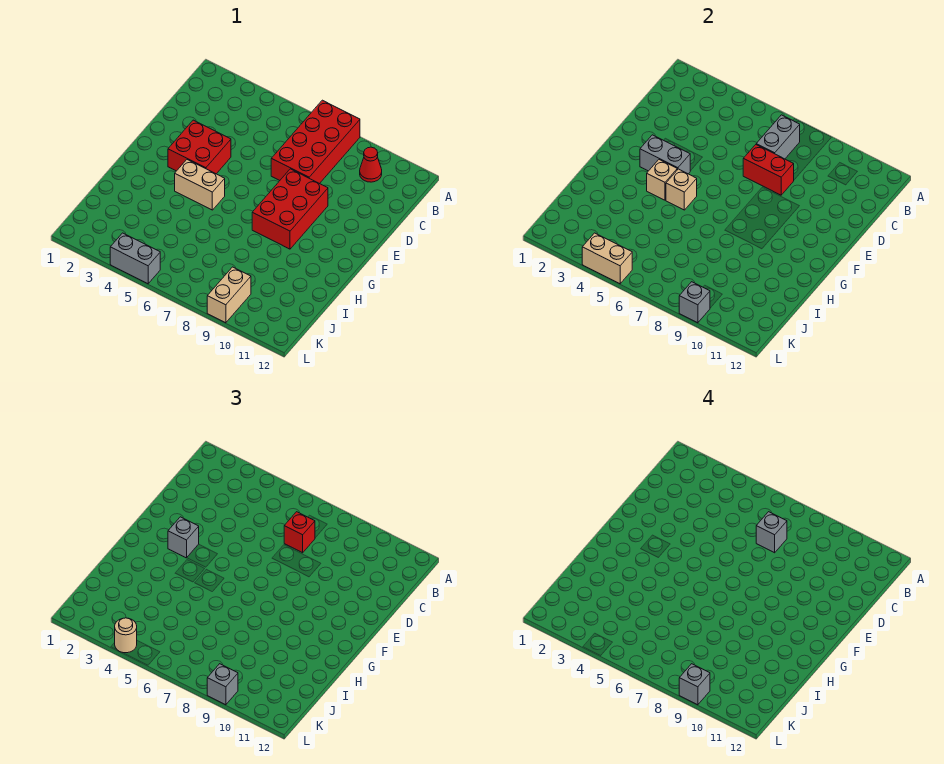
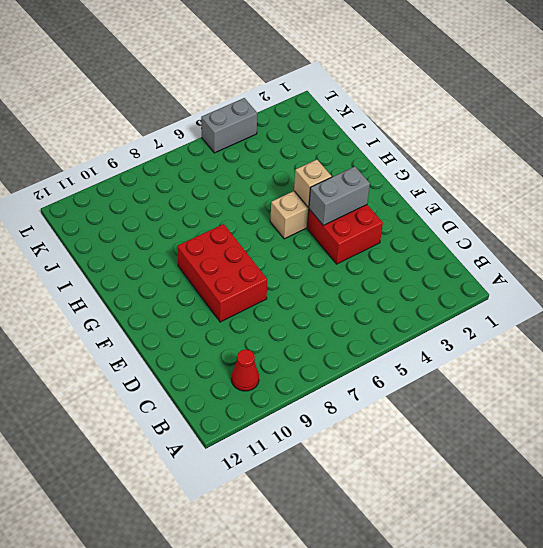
none -> red 2x4 brick [271,100,360,184]
none -> tan 1x2 brick [207,267,251,323]
none -> grey 1x2 brick [756,115,800,159]

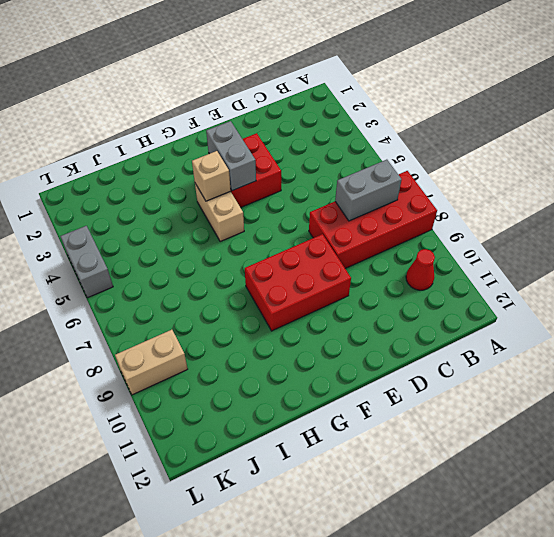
none -> red 1x2 brick [743,145,794,195]
none -> tan 1x1 brick [666,169,697,210]
none -> tan 1x2 brick [582,233,632,284]

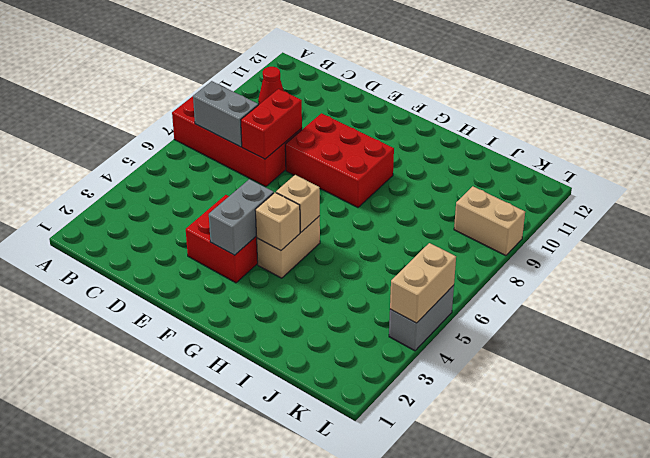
none -> grey 1x1 brick [679,282,710,323]
none -> red 1x1 brick [284,512,315,553]
none -> grey 1x1 brick [168,517,199,558]

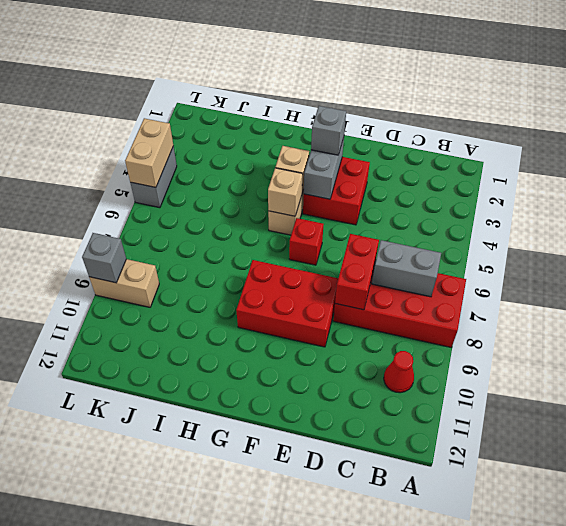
red 1x1 brick [289,218,324,265] -> red 1x1 brick moved to [284,512,315,553]
none -> tan 1x1 round brick [115,618,137,653]
none -> grey 1x1 brick [207,664,238,705]
none -> grey 1x1 brick [756,512,787,553]

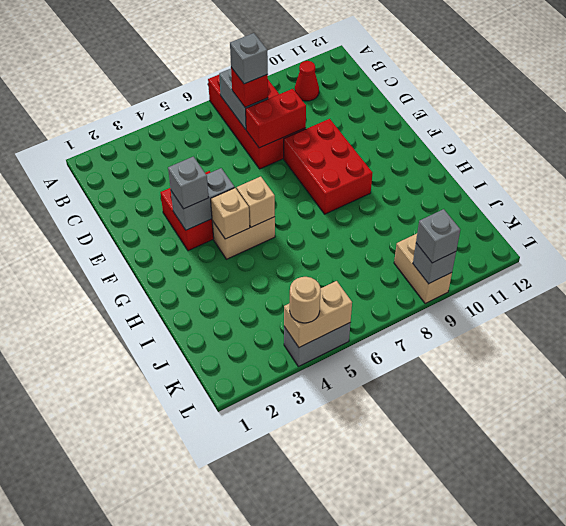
none -> grey 1x1 brick [679,664,710,705]

